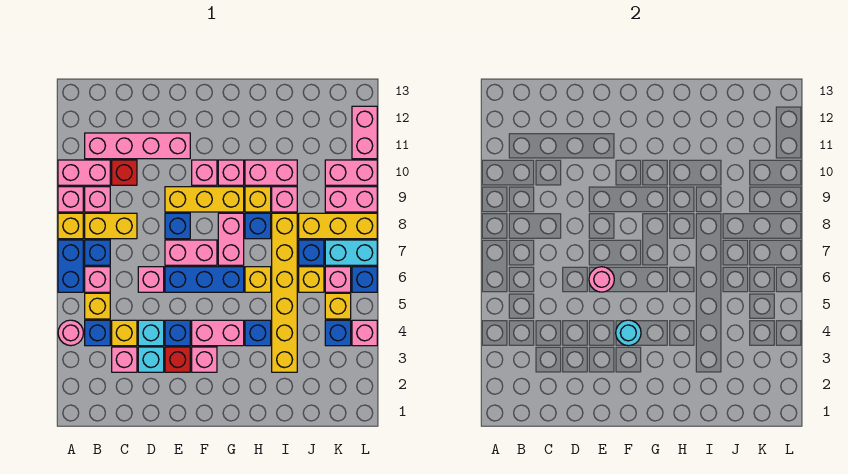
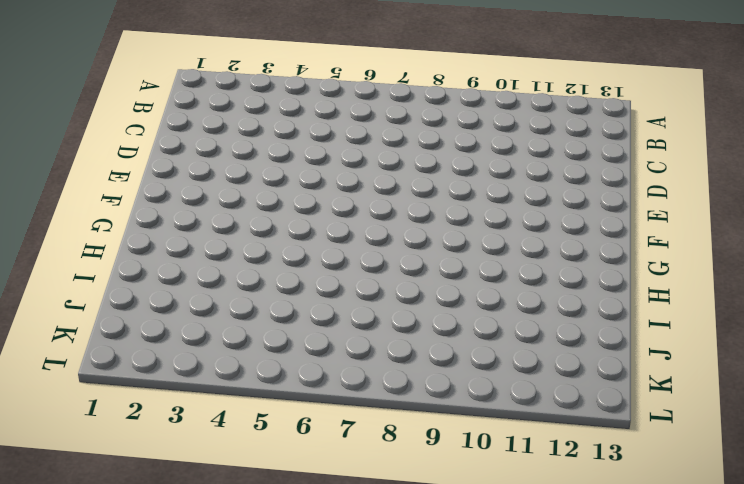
none -> pink 1x1 round brick [58,320,83,346]
none -> blue 1x2 brick [58,240,83,292]
none -> yellow 1x1 brick [58,213,83,239]
none -> pink 1x1 brick [58,187,83,212]

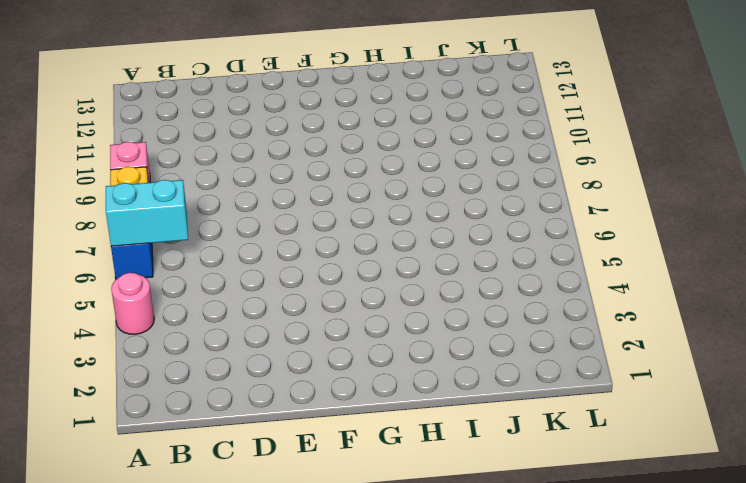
cyan 1x2 brick [106,180,188,246] -> cyan 1x2 brick moved to [325,240,377,265]
none -> pink 1x2 brick [58,160,110,185]
none -> blue 1x1 brick [85,320,110,346]
none -> yellow 1x1 brick [85,293,110,319]
none -> pink 1x1 brick [85,267,110,292]

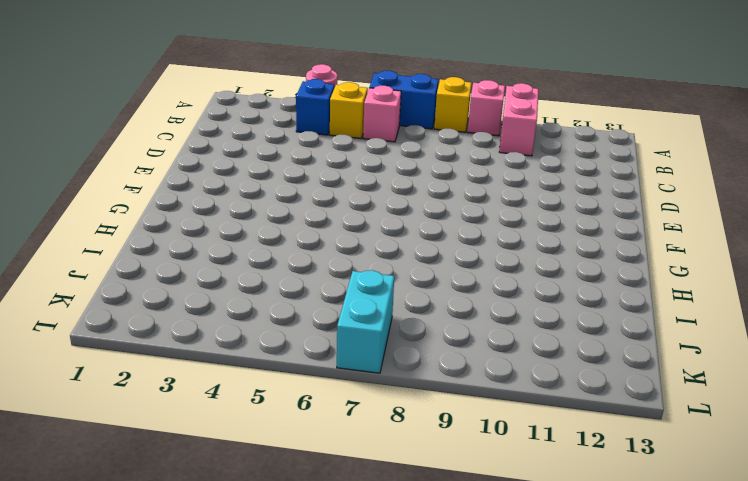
none -> blue 1x1 brick [85,240,110,265]
none -> yellow 1x2 brick [85,213,137,239]
none -> pink 1x1 brick [85,187,110,212]
none -> pink 1x4 brick [85,133,190,159]

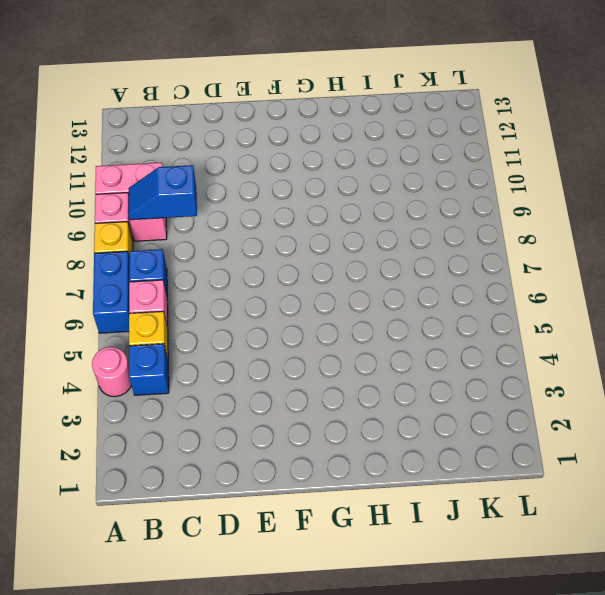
blue 1x2 slope [128,165,197,220] -> none
none -> yellow 1x2 brick [85,213,137,239]
none -> pink 1x4 brick [85,133,190,159]
none -> pink 1x1 brick [112,347,137,372]
none -> yellow 1x1 brick [112,320,137,346]

